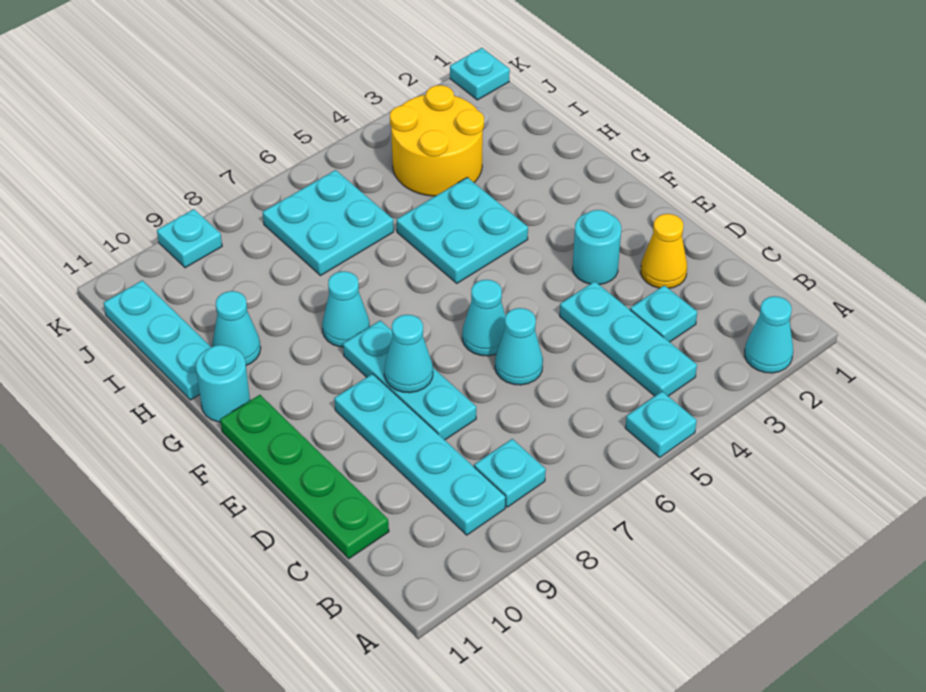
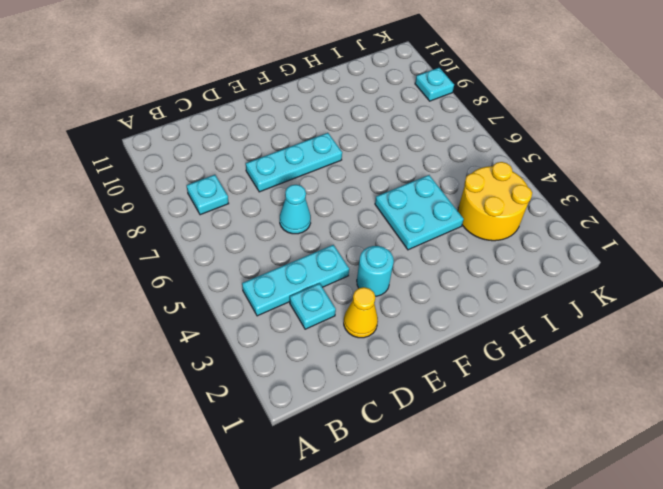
none -> cyan 1x1 cone [745,296,793,373]
none -> cyan 1x1 plate [625,391,697,457]
none -> cyan 1x4 plate [334,374,506,535]

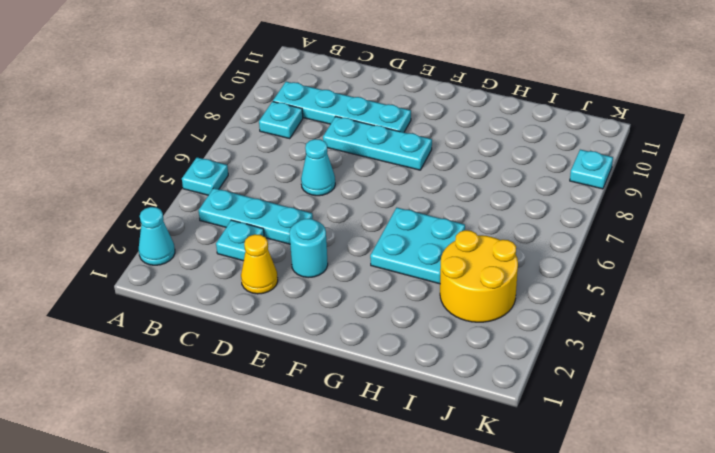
none -> green 1x4 plate [220,395,389,559]
none -> cyan 1x1 cone [462,280,505,356]
none -> cyan 1x1 cone [322,271,370,347]

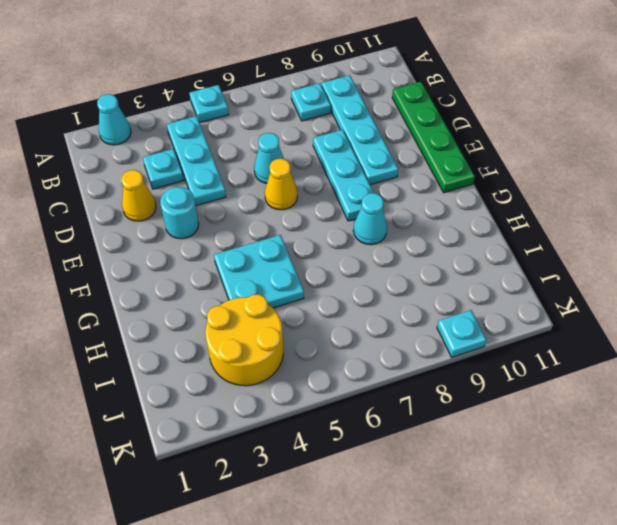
yellow 1x1 cone [265,159,297,210] -> cyan 1x1 cone [462,280,505,356]
none -> cyan 1x1 round brick [196,345,250,422]
none -> cyan 1x1 cone [212,291,261,365]
none -> cyan 1x3 plate [104,280,211,400]

